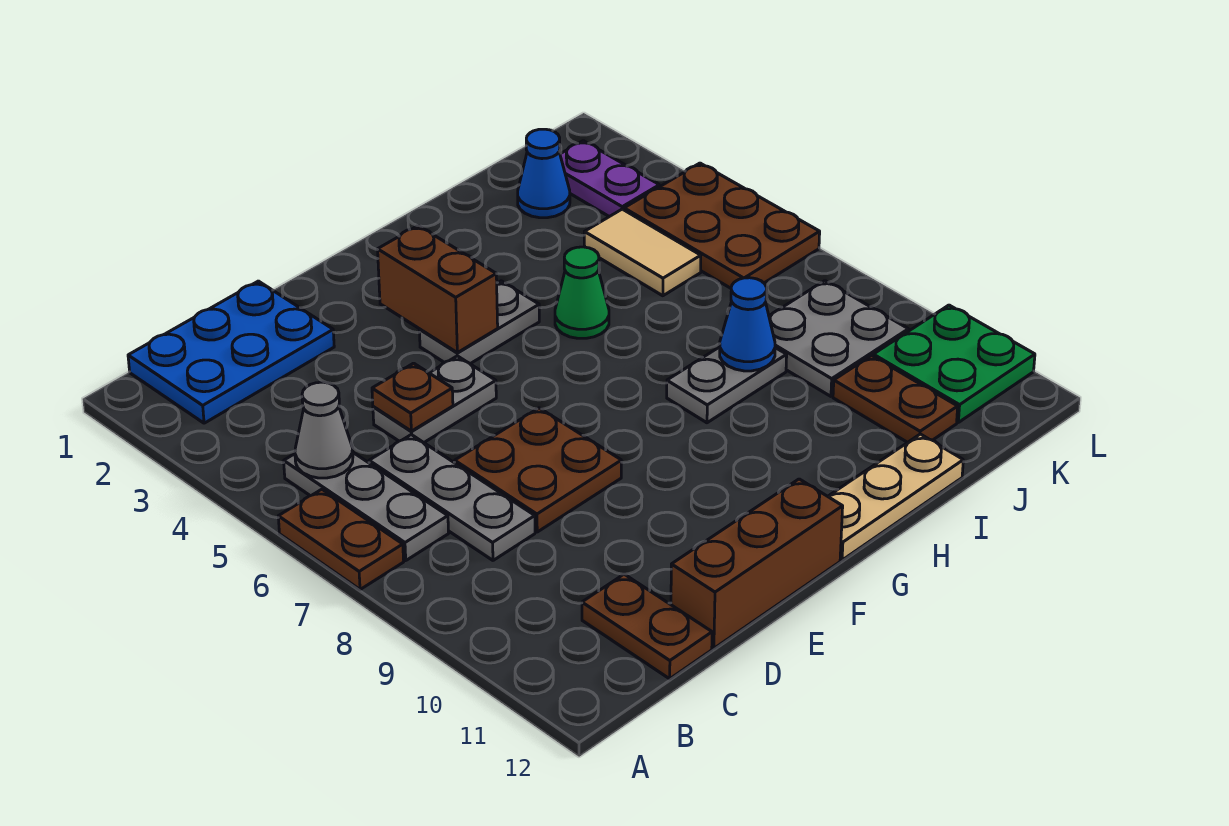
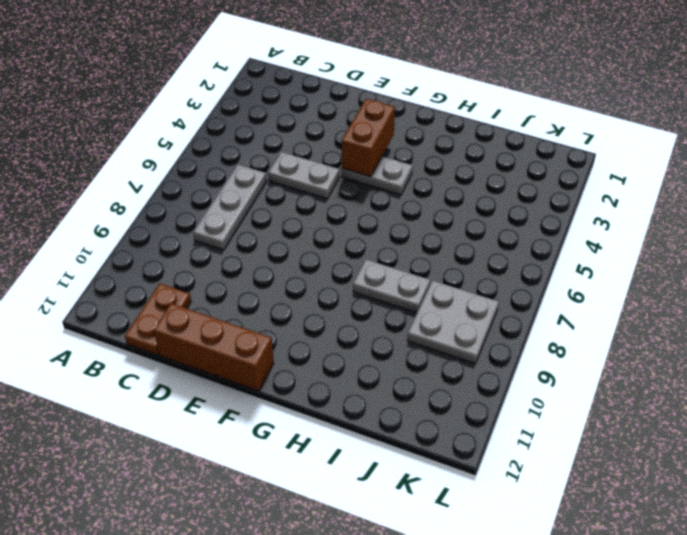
none -> brown 1x2 plate [278,489,404,590]
none -> blue 2x3 plate [128,281,334,423]
none -> grey 1x3 plate [284,453,449,560]

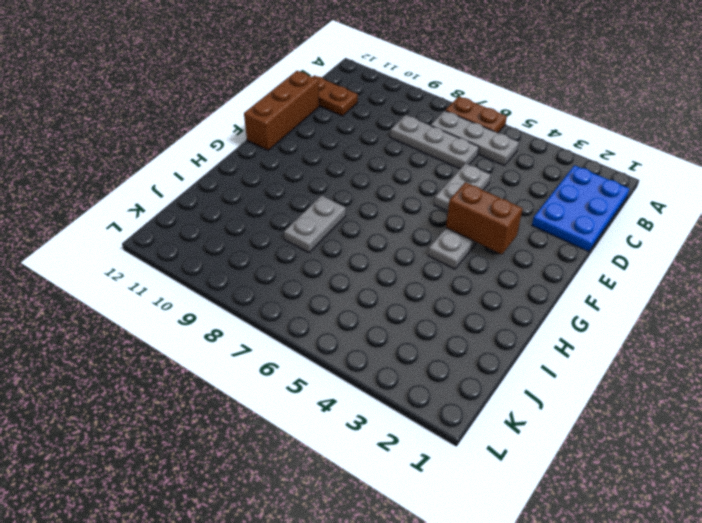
none -> brown 2x2 plate [454,408,621,532]
none -> tan 1x3 plate [828,434,963,560]
none -> green 1x1 cone [555,247,609,338]

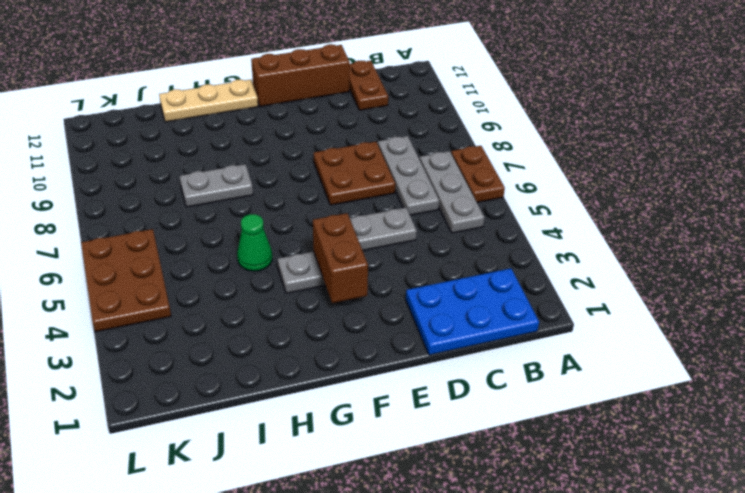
none -> blue 1x1 cone [518,129,570,218]
none -> tan 1x2 tile [584,209,701,296]
none -> grey 2x2 plate [769,281,908,396]

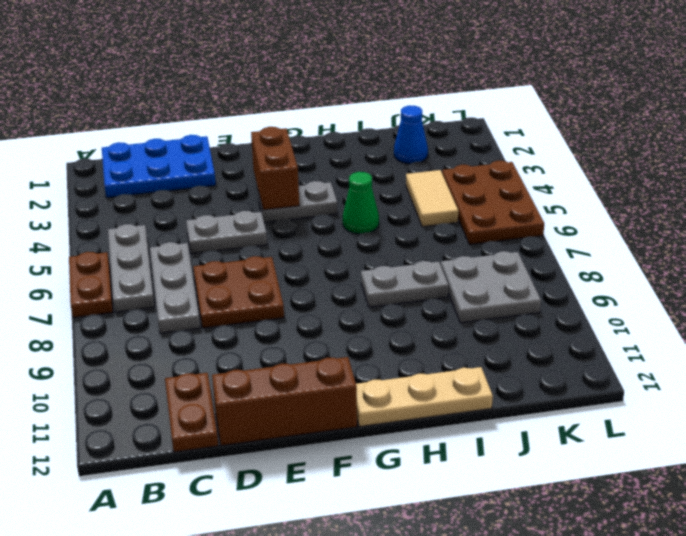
none -> brown 1x2 plate [833,356,958,442]
none -> purple 1x2 plate [560,141,659,217]
none -> green 2x2 plate [873,305,1035,422]

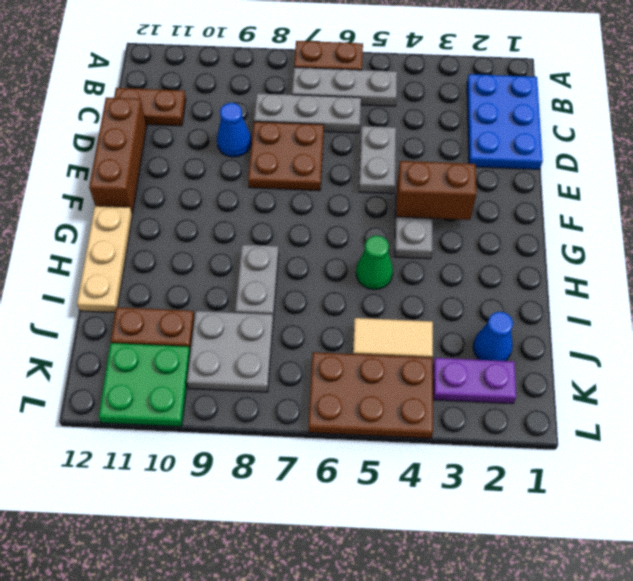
blue 1x1 cone [217,103,251,157] -> blue 1x1 cone moved to [720,278,775,371]
none -> grey 1x1 cone [295,382,353,478]
none -> brown 1x1 plate [372,363,453,431]

